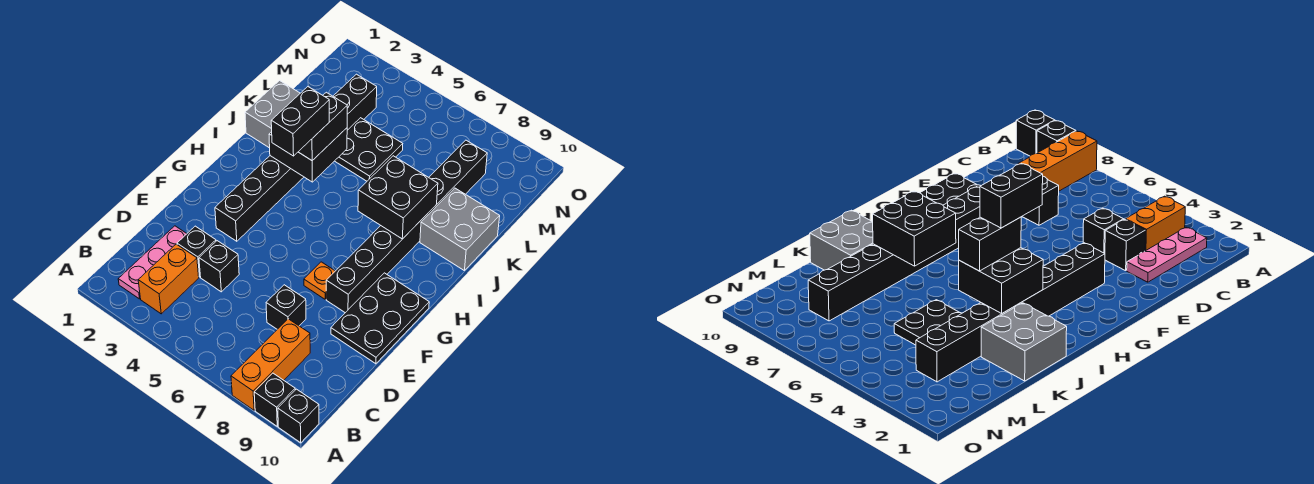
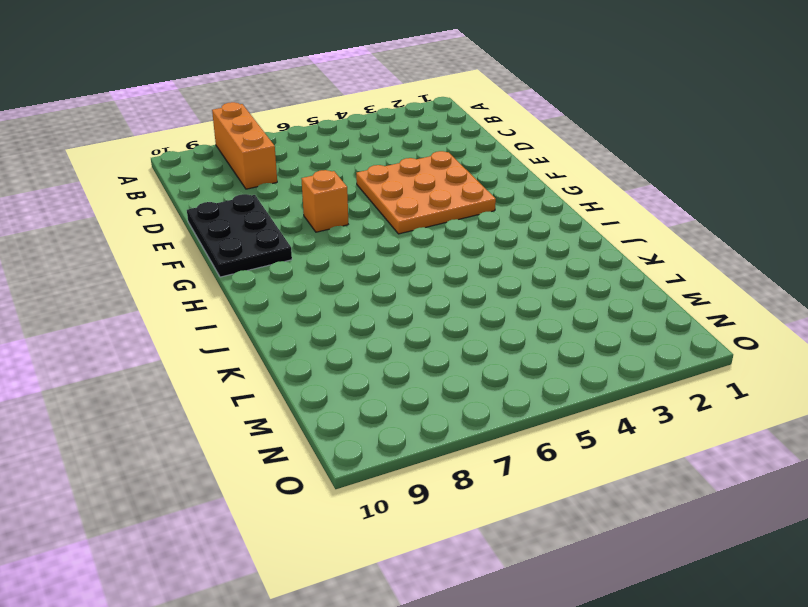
orange 3x3 plate [356,151,496,234] -> black 1x8 brick [215,74,377,241]
orange 1x1 brick [301,170,348,232] -> orange 1x1 plate [304,262,335,299]
none -> black 1x1 brick [254,373,295,426]
none -> black 1x1 brick [278,389,319,443]
none -> pink 1x3 plate [118,226,187,299]

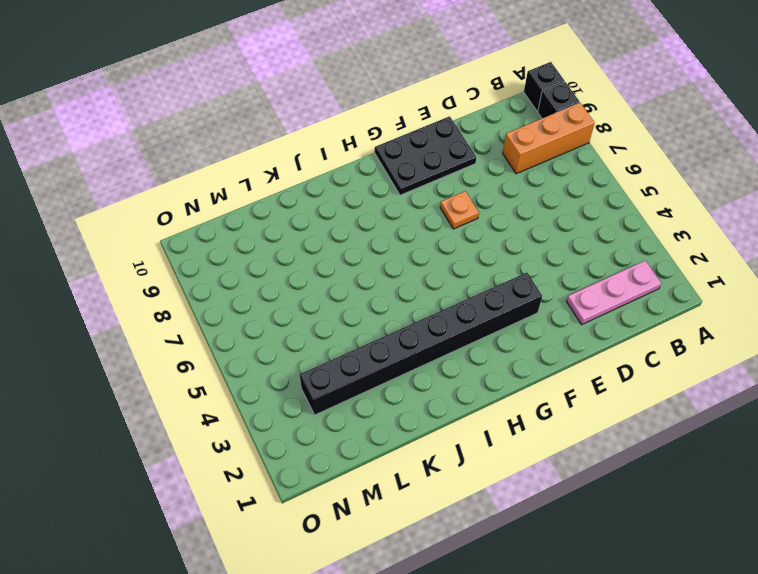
none -> orange 1x2 brick [138,244,199,314]
none -> black 1x1 brick [177,226,216,277]
none -> black 1x1 brick [199,241,239,292]

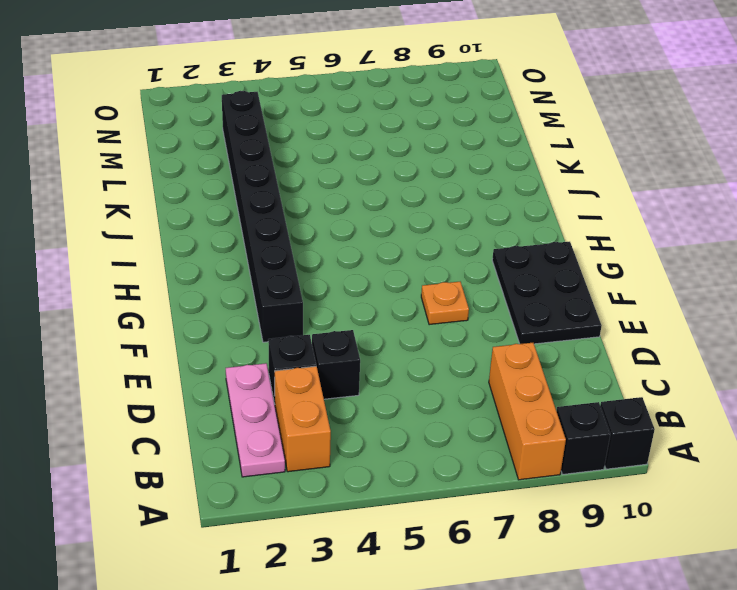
none -> black 1x1 brick [266,285,306,329]
none -> black 1x8 brick [326,140,487,313]
none -> grey 2x2 brick [245,81,300,148]

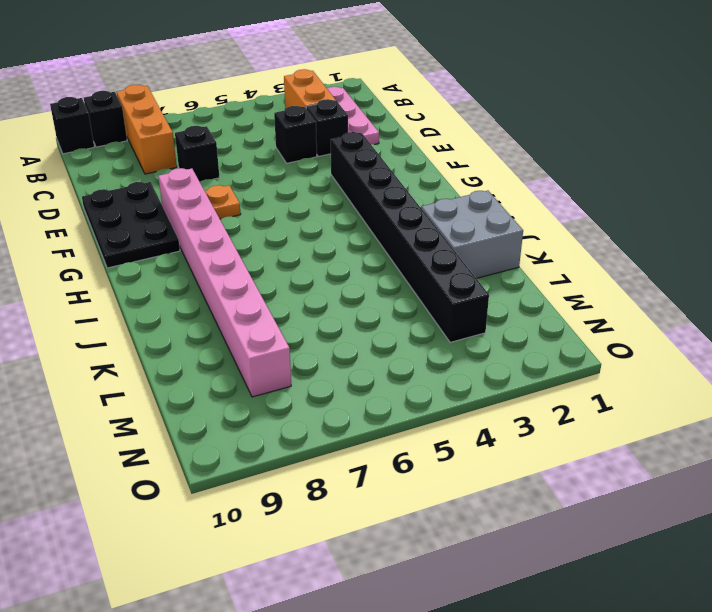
pink 1x8 brick [158,168,291,397] -> black 1x8 brick [326,140,487,313]
none -> grey 2x2 brick [420,188,500,271]
none -> black 2x2 plate [335,118,403,181]
none -> black 2x2 brick [269,128,347,182]

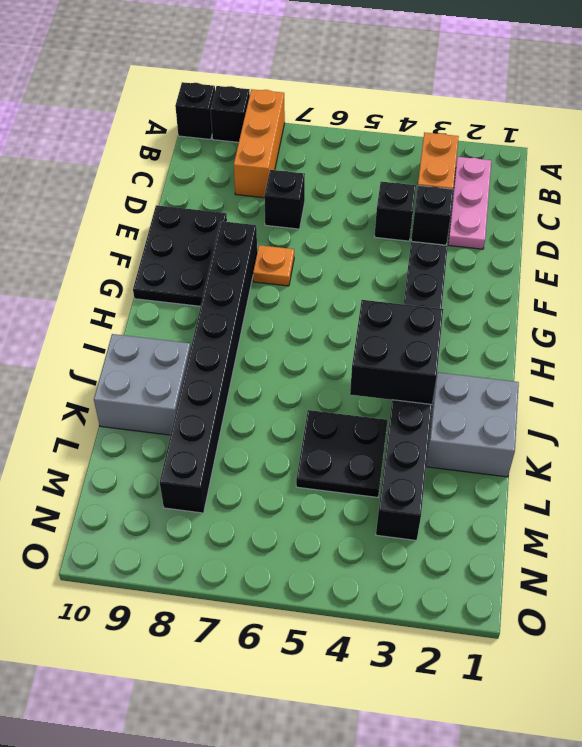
none -> black 2x2 brick [358,156,438,239]
none -> black 1x2 brick [299,92,347,161]
none -> black 1x2 brick [271,87,329,156]

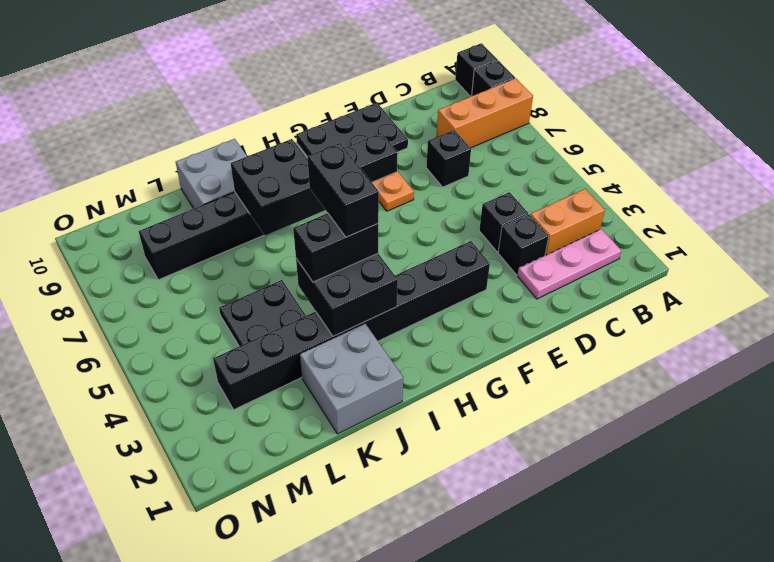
black 1x2 brick [307,143,379,237] -> black 1x2 brick turned to [271,87,329,156]

